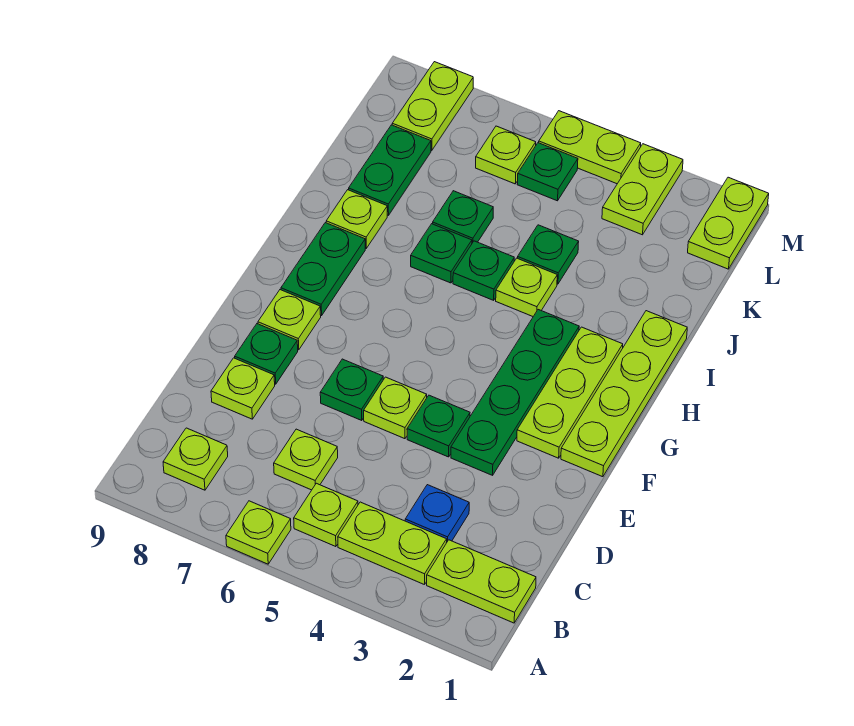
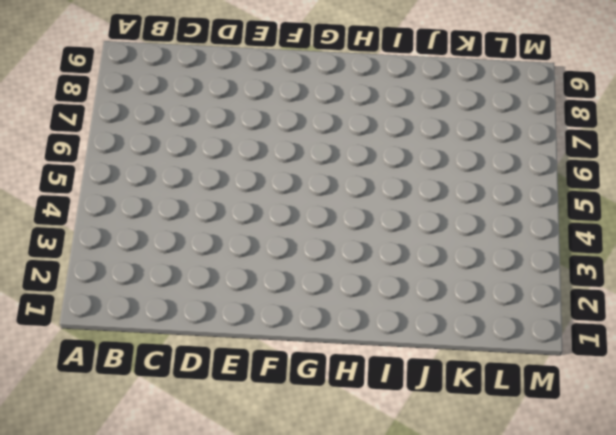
none -> lime 1x1 plate [226,501,291,564]
none -> lime 1x2 plate [427,540,536,623]
none -> lime 1x2 plate [338,502,447,585]
none -> lime 1x1 plate [294,483,358,547]

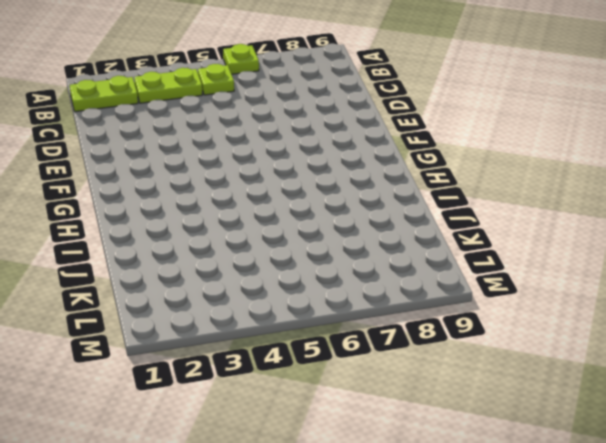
none -> lime 1x1 plate [163,428,228,490]
none -> blue 1x1 plate [405,485,469,543]
none -> lime 1x1 plate [274,429,338,490]
none -> lime 1x1 plate [211,358,275,419]

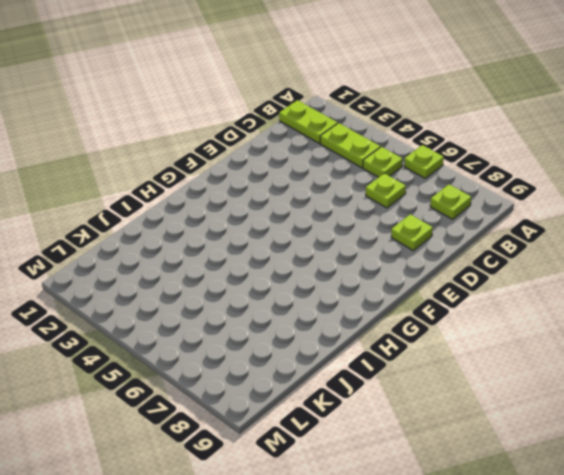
none -> blue 1x1 plate [405,485,469,543]
none -> green 1x4 plate [451,310,579,475]
none -> green 1x1 plate [407,395,470,457]
none -> lime 1x1 plate [364,377,427,439]

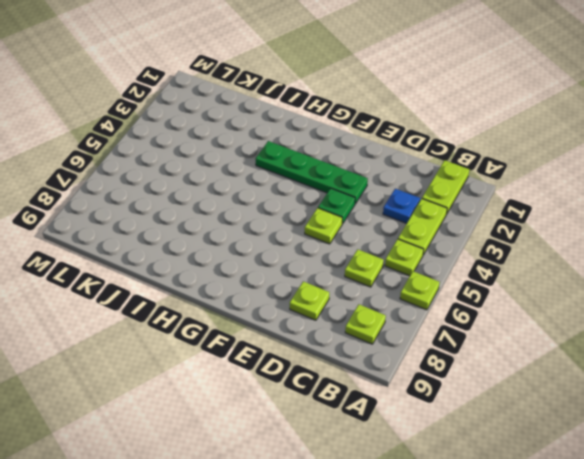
none -> green 1x1 plate [320,359,383,420]
none -> green 1x1 plate [235,324,298,384]
none -> lime 1x4 plate [561,311,687,477]
none -> lime 1x3 plate [517,327,623,458]

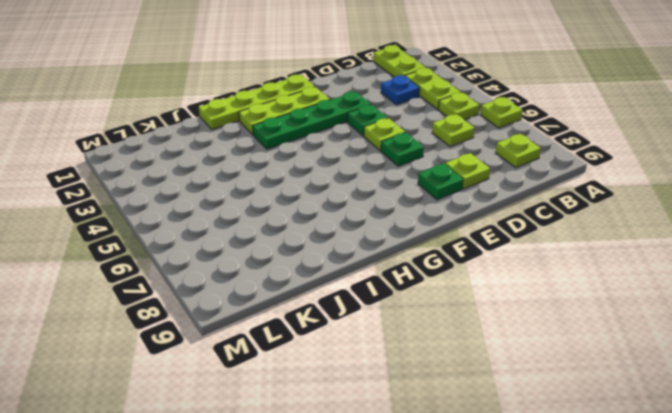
none -> lime 1x1 plate [258,290,321,350]
none -> green 1x2 plate [281,223,365,316]
none -> lime 1x1 plate [496,258,557,316]
none -> green 1x1 plate [453,241,514,300]

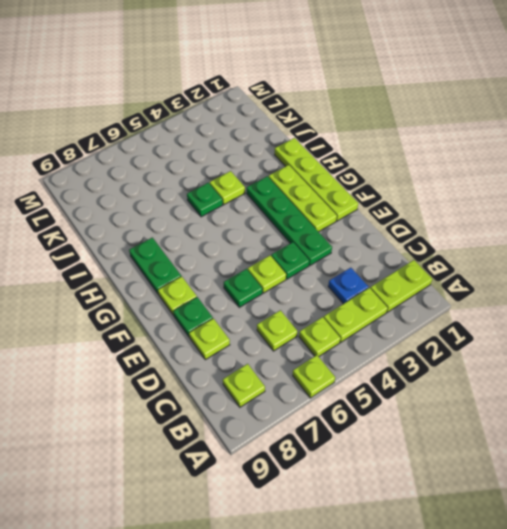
none -> green 1x1 plate [411,224,472,283]
none -> lime 1x1 plate [326,190,387,248]
none -> green 1x1 plate [518,225,579,284]
none -> green 1x1 plate [433,191,493,243]

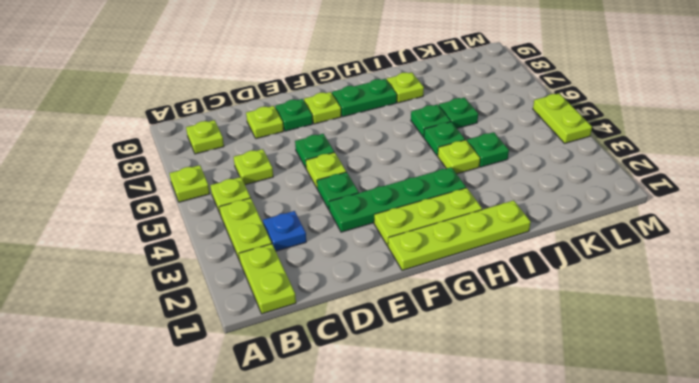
none -> green 1x2 plate [349,125,431,215]
none -> lime 1x2 plate [688,177,769,269]
none -> lime 1x2 plate [602,144,683,235]
none -> green 1x1 plate [517,143,578,201]

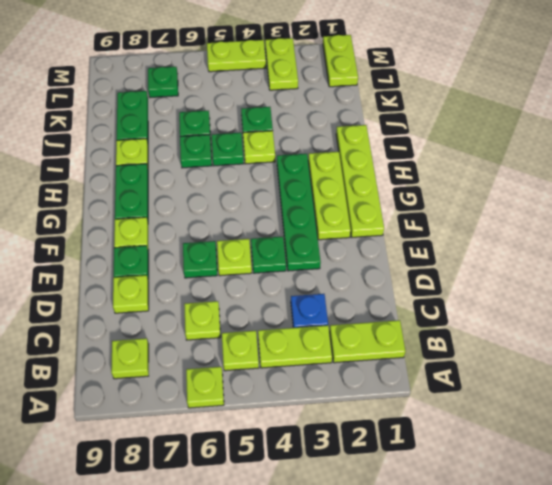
green 1x1 plate [148,67,178,98] -> green 1x1 plate moved to [517,143,578,201]
none -> lime 1x1 plate [476,126,536,184]
none -> lime 1x2 plate [392,62,473,151]

